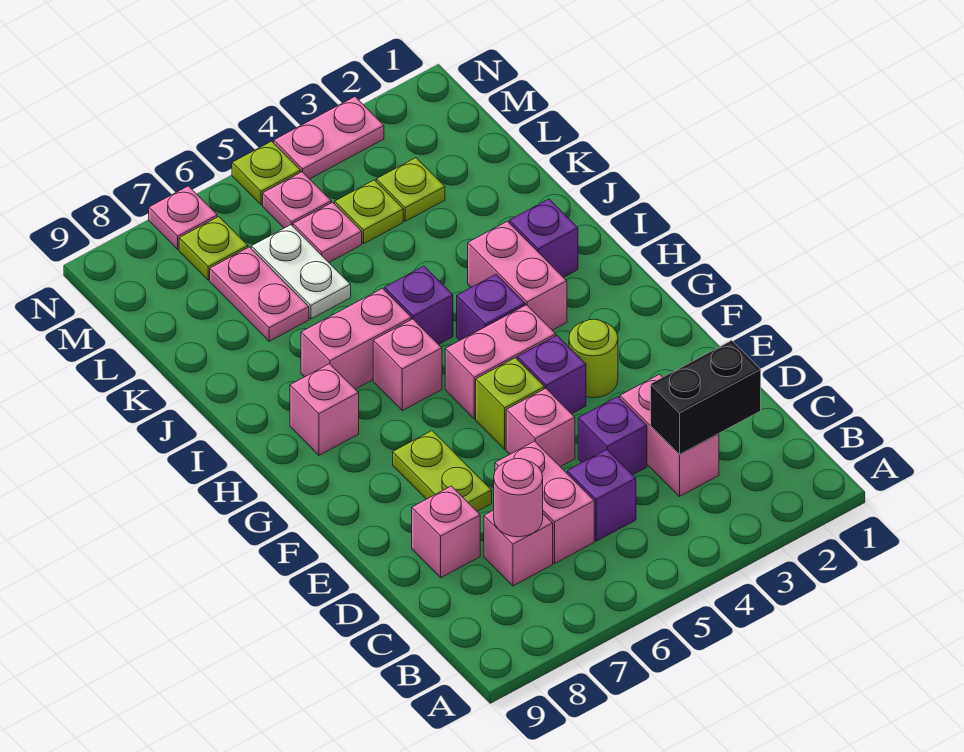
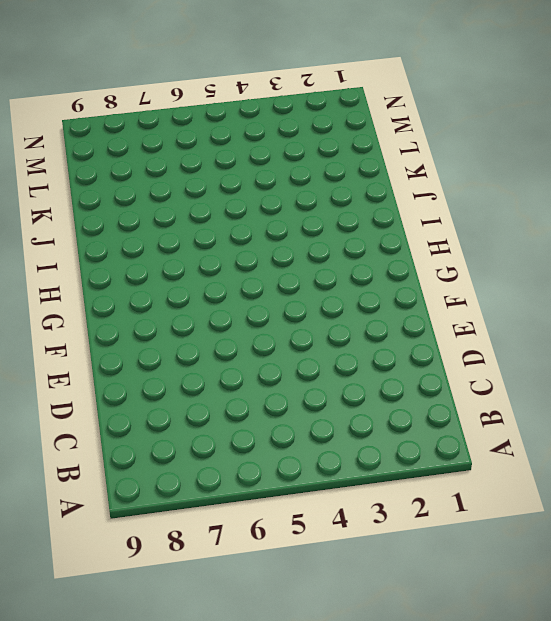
none -> pink 1x2 brick [620,374,719,496]
none -> purple 1x1 brick [567,450,636,541]
none -> pink 1x2 brick [495,441,594,563]
none -> pink 1x1 brick [484,510,553,586]

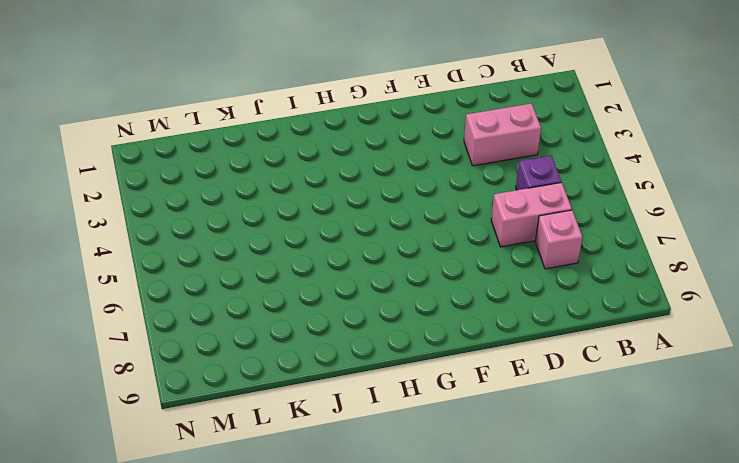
none -> purple 1x1 brick [578,397,647,475]
none -> pink 1x1 brick [412,486,480,578]
none -> pink 1x1 brick [506,388,575,467]
none -> lime 1x2 plate [393,431,492,511]

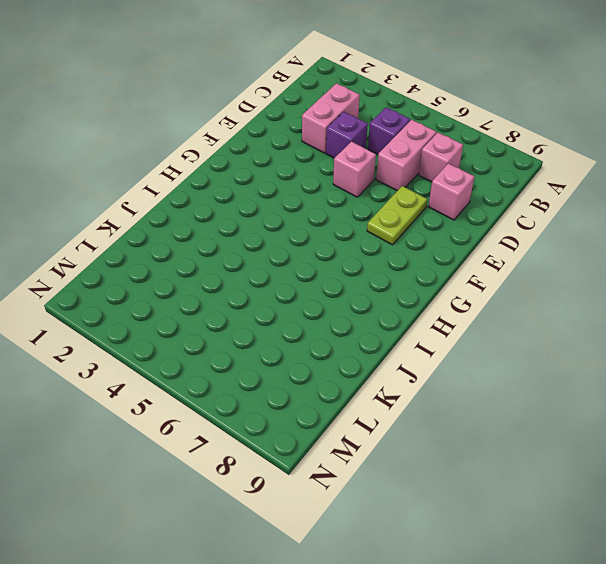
none -> lime 1x1 round brick [569,319,618,398]
none -> purple 1x1 brick [517,336,586,414]
none -> lime 1x1 brick [476,358,544,449]
none -> pink 1x2 brick [445,305,556,419]

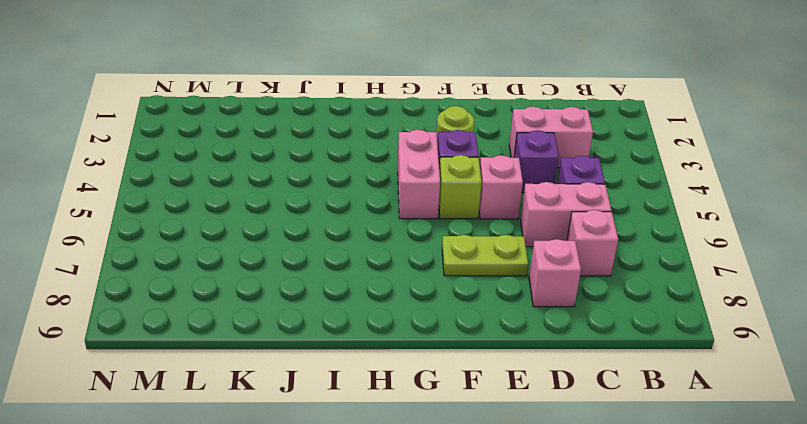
none -> pink 1x2 brick [468,221,567,330]
none -> purple 1x1 brick [457,274,525,340]
none -> pink 1x1 brick [373,319,442,411]
none -> pink 1x1 brick [290,364,359,455]

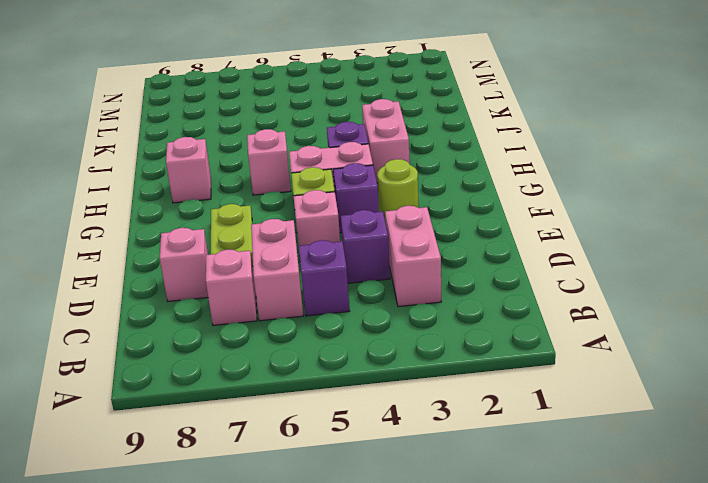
none -> purple 1x1 brick [509,199,578,277]
none -> purple 1x1 brick [384,266,453,345]
none -> pink 1x2 brick [301,288,411,389]
none -> white 1x2 plate [251,225,351,319]

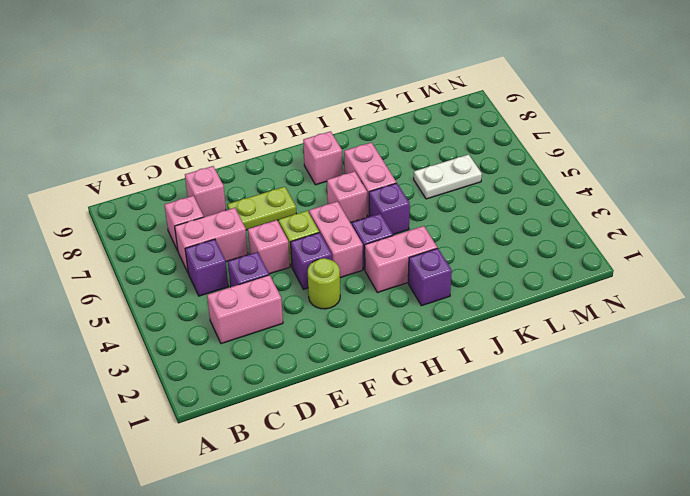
none -> pink 1x2 plate [210,247,309,341]
none -> lime 1x1 plate [376,158,445,221]
none -> lime 1x1 plate [335,180,403,243]
none -> pink 1x1 plate [293,202,362,262]

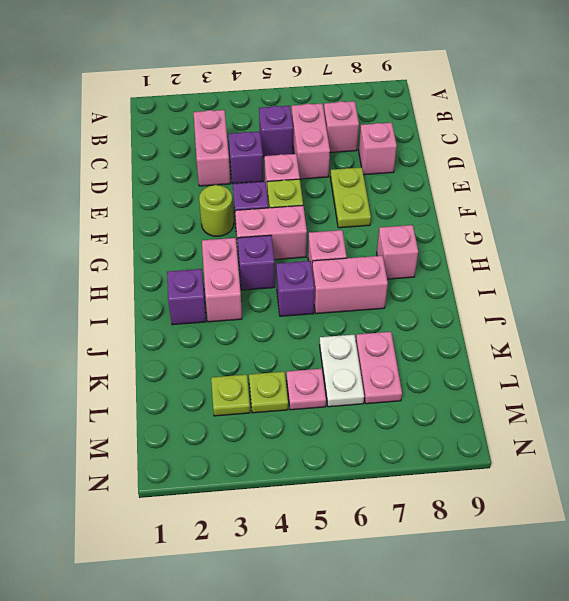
none -> pink 1x1 plate [263,172,331,228]
none -> lime 1x1 plate [179,217,248,280]
none -> pink 1x2 plate [274,97,384,179]
none -> lime 1x1 plate [232,141,301,205]

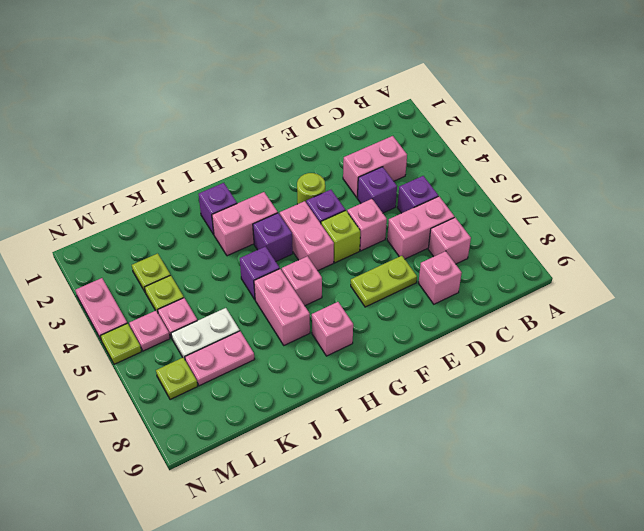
none -> pink 1x1 plate [149,186,217,249]
none -> black 1x2 brick [651,340,761,454]
none -> pink 1x1 round brick [494,459,543,537]

